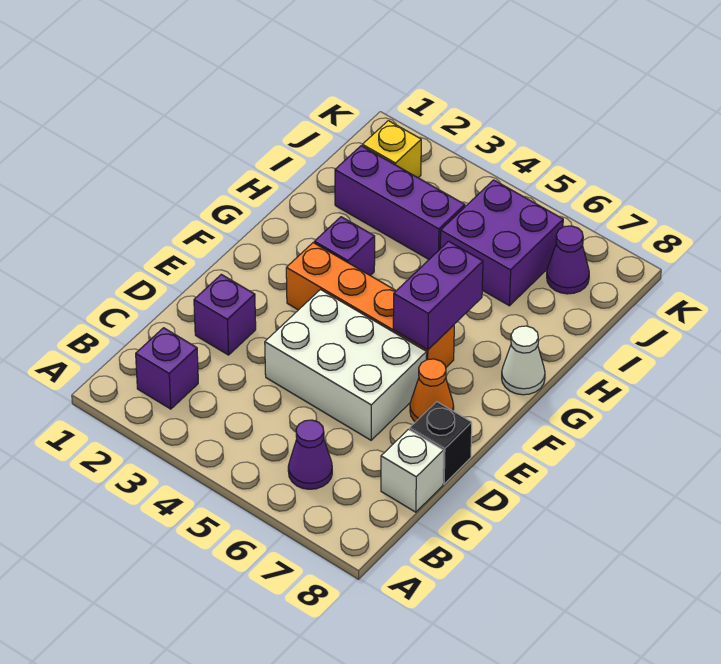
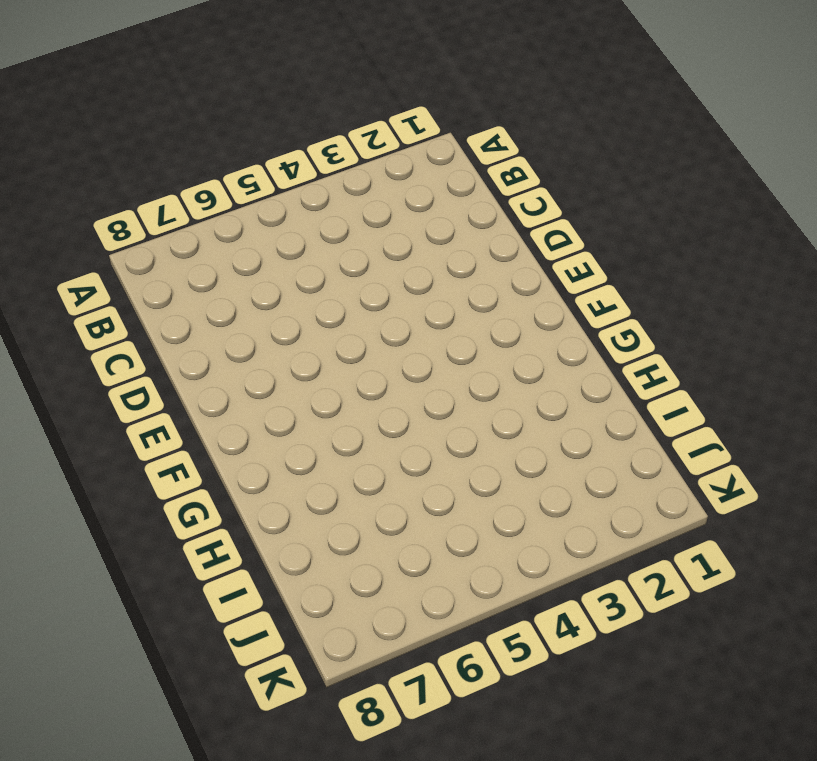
none -> purple 1x1 brick [136,328,198,409]
none -> purple 1x1 cone [288,420,332,489]
none -> white 1x1 brick [381,429,444,512]

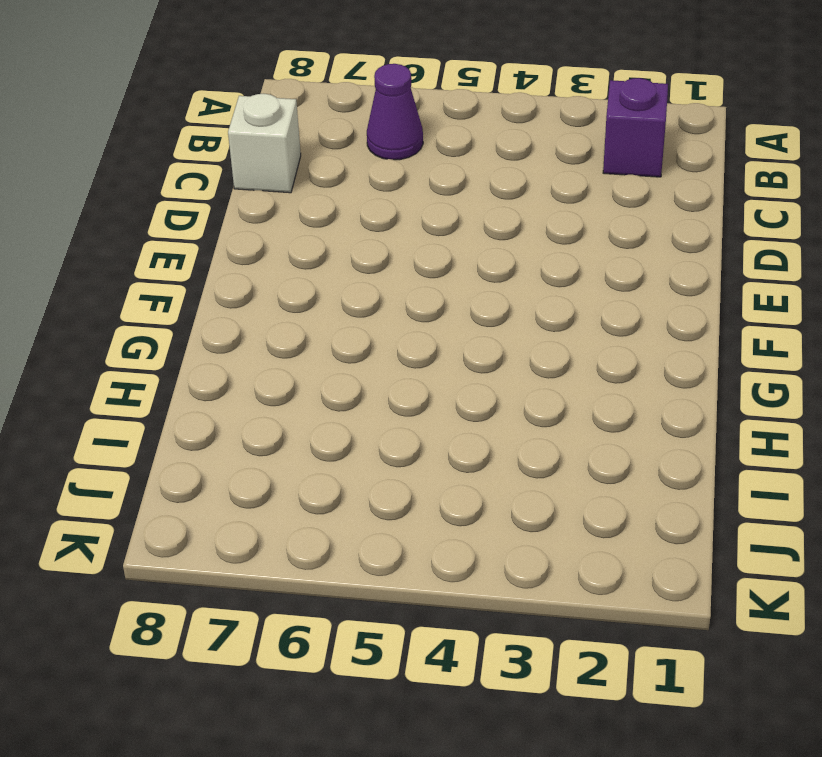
none -> purple 1x1 brick [194,274,256,355]
none -> white 2x3 brick [265,290,427,440]
none -> black 1x1 brick [410,402,472,484]

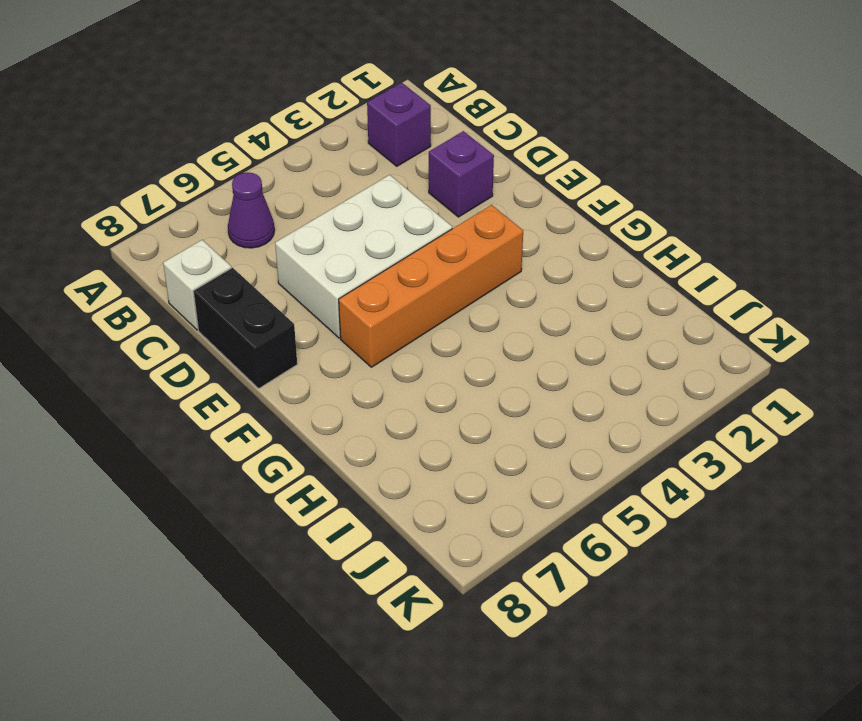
black 1x2 brick [193,268,297,388] -> black 1x1 brick [410,402,472,484]
none -> orange 1x1 cone [410,359,454,422]
none -> purple 1x1 brick [314,217,375,276]
none -> white 1x1 cone [502,326,545,395]

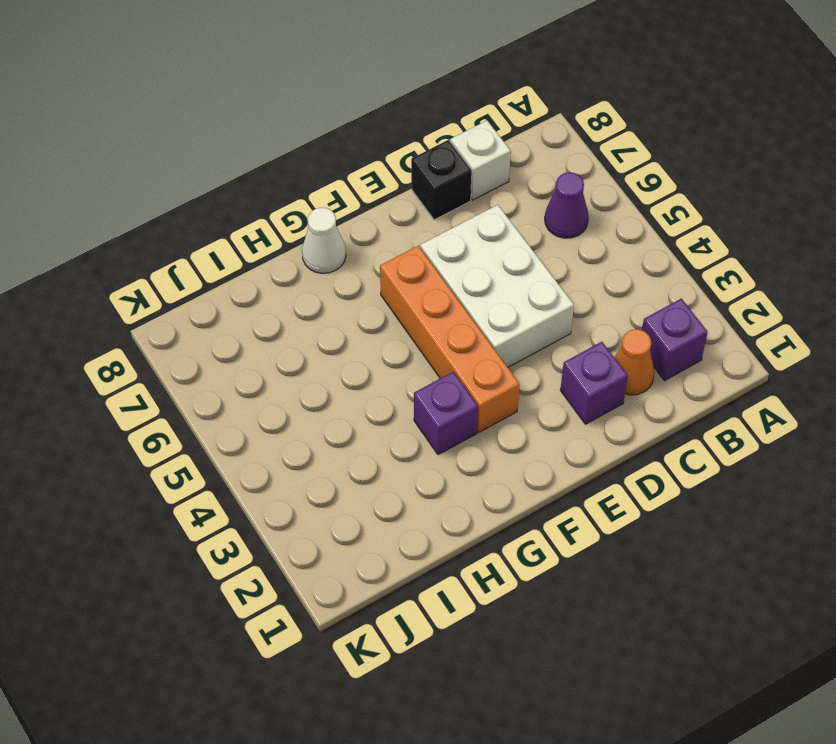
orange 1x1 cone [614,329,655,395] -> orange 1x1 cone moved to [410,359,454,422]
none -> purple 1x3 brick [335,146,465,259]
none -> purple 2x2 brick [440,180,563,306]
none -> yellow 1x1 brick [362,121,421,178]

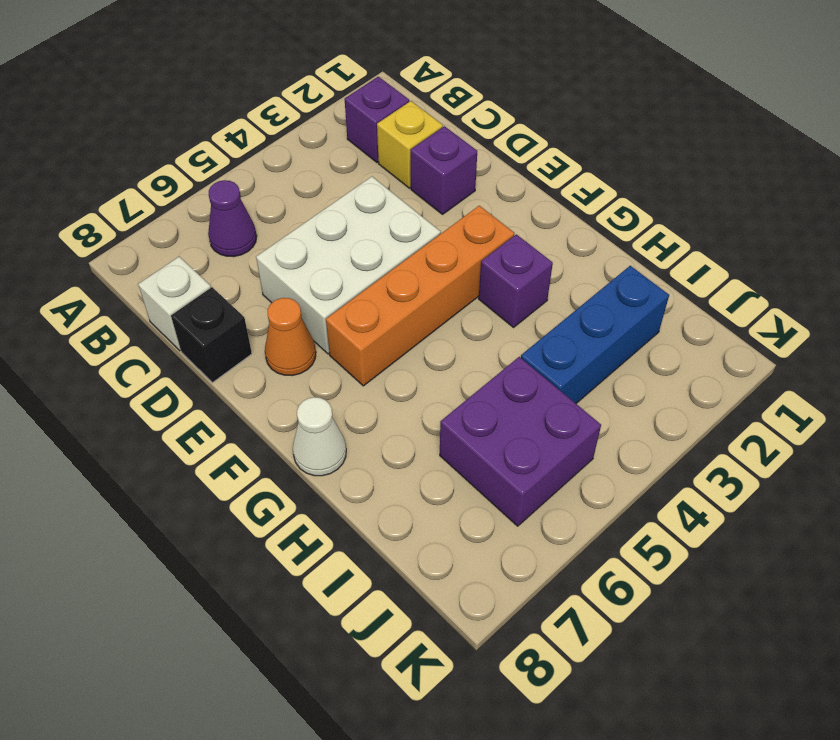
yellow 1x1 brick [377,101,443,188] -> yellow 1x1 brick moved to [362,121,421,178]
blue 1x3 brick [521,266,669,403] -> purple 1x3 brick [335,146,465,259]
none -> purple 1x1 cone [547,226,589,294]
none -> purple 1x2 brick [393,241,483,350]

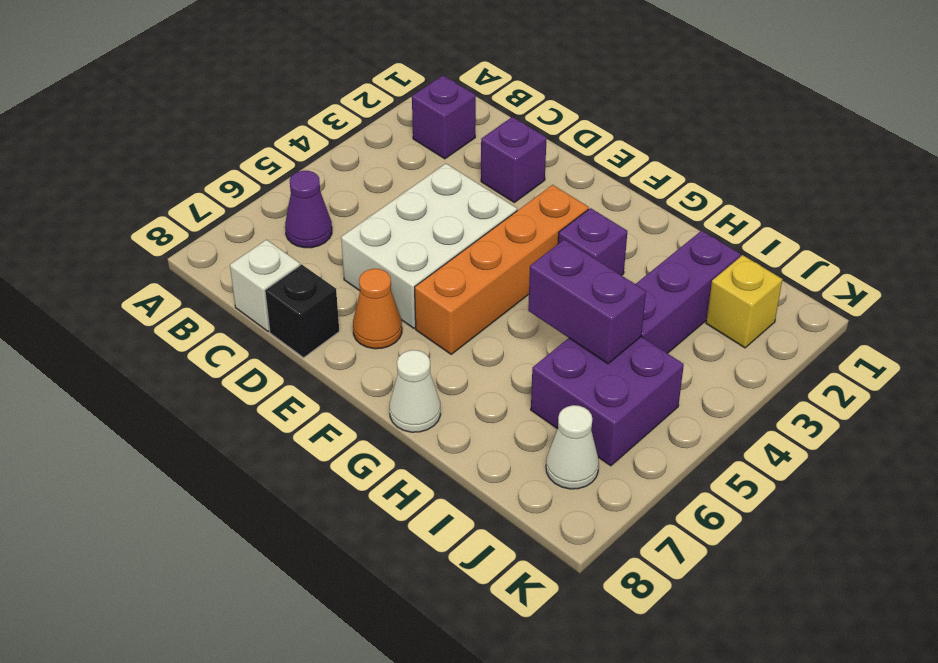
purple 1x2 brick [528,239,646,364] -> purple 1x2 brick moved to [393,241,483,350]
white 1x1 cone [546,405,599,489] -> purple 1x1 cone [547,226,589,294]

